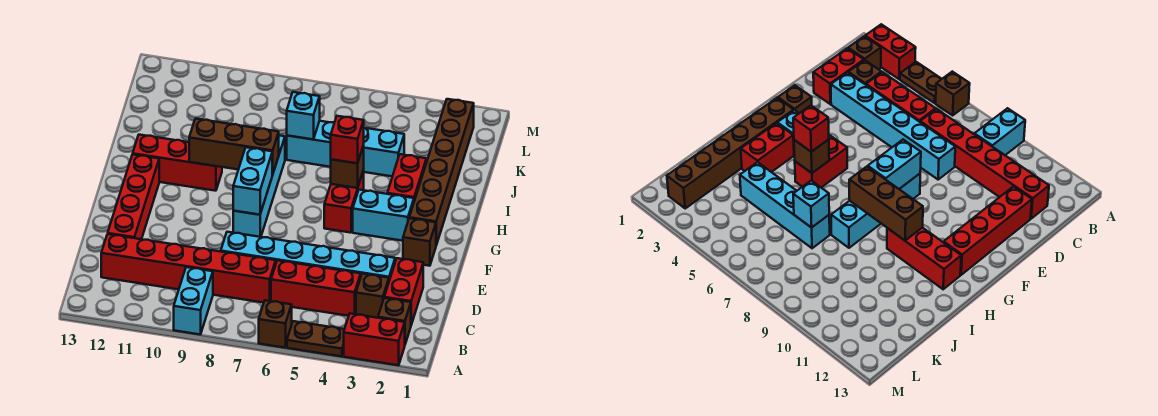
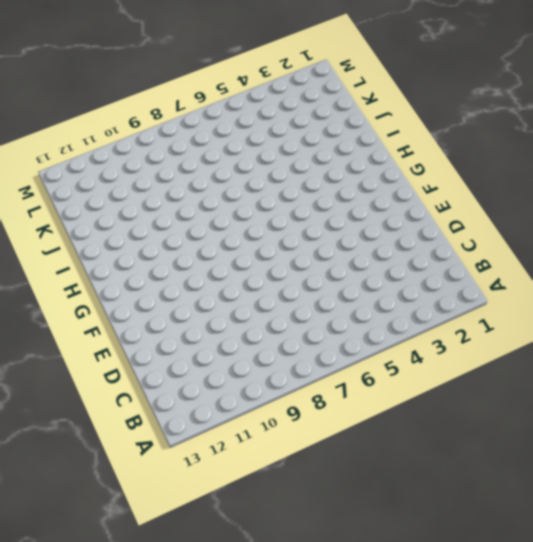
none -> red 1x2 brick [344,314,405,365]
none -> brown 1x2 plate [287,321,344,357]
none -> brown 1x1 brick [259,300,292,348]

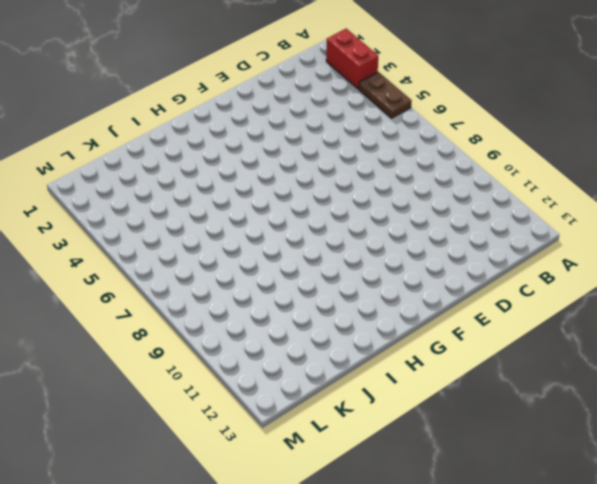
none -> brown 1x1 brick [259,300,292,348]
none -> cyan 1x2 brick [174,267,213,334]
none -> brown 1x1 brick [378,298,411,344]

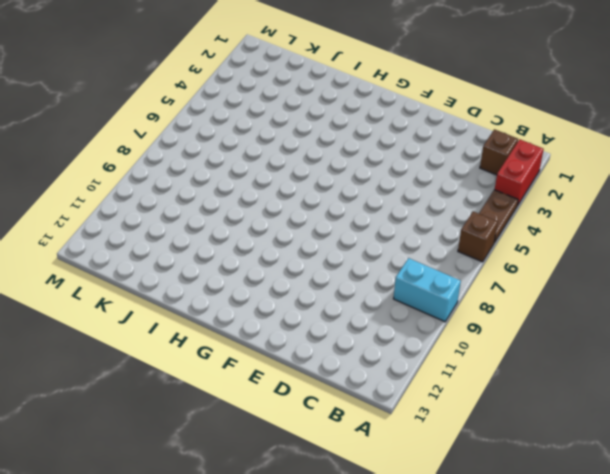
none -> red 1x2 brick [384,258,423,325]
none -> brown 1x1 brick [356,274,389,318]
none -> red 1x3 brick [271,260,361,316]

